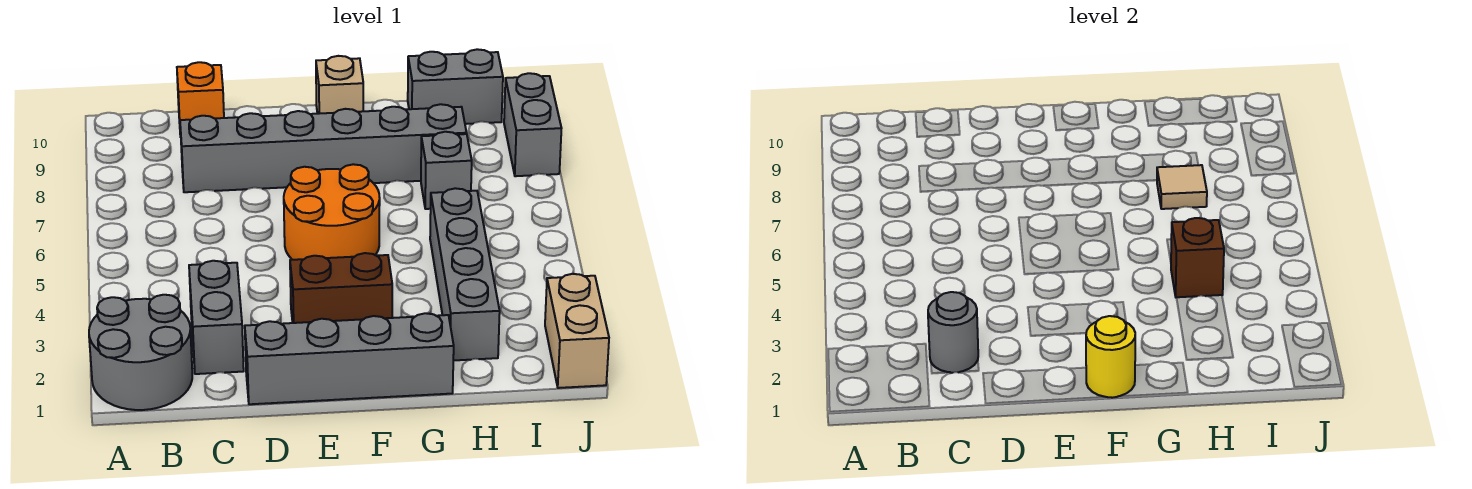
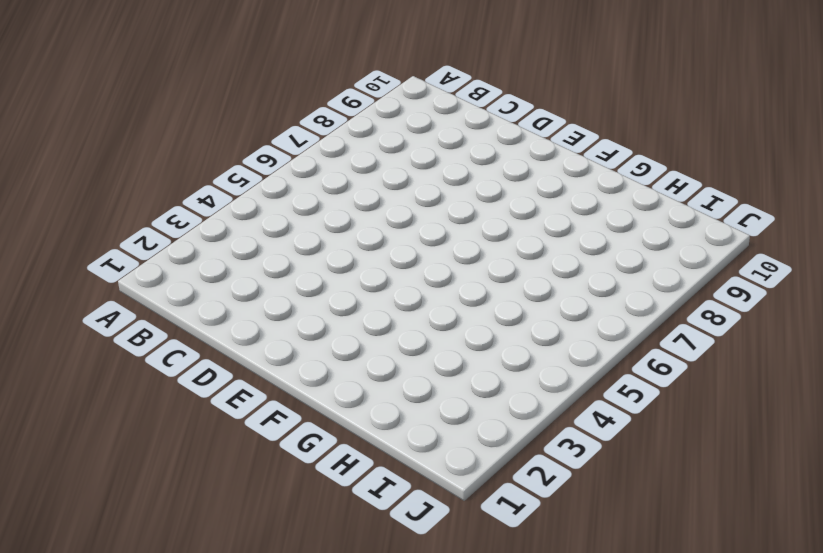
none -> grey 2x2 round brick [89,295,192,410]
none -> grey 1x2 brick [189,261,244,374]
none -> grey 1x6 brick [180,104,467,192]

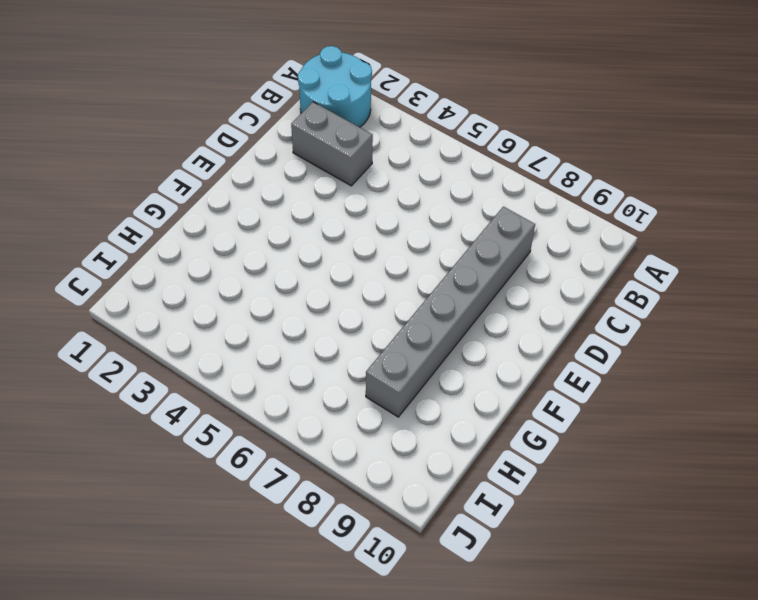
cyan 2x2 round brick [298,46,372,127] -> grey 2x2 round brick [89,295,192,410]
none -> orange 1x1 brick [177,62,224,137]
none -> grey 1x4 brick [245,313,454,404]
none -> brown 1x2 brick [290,253,392,323]

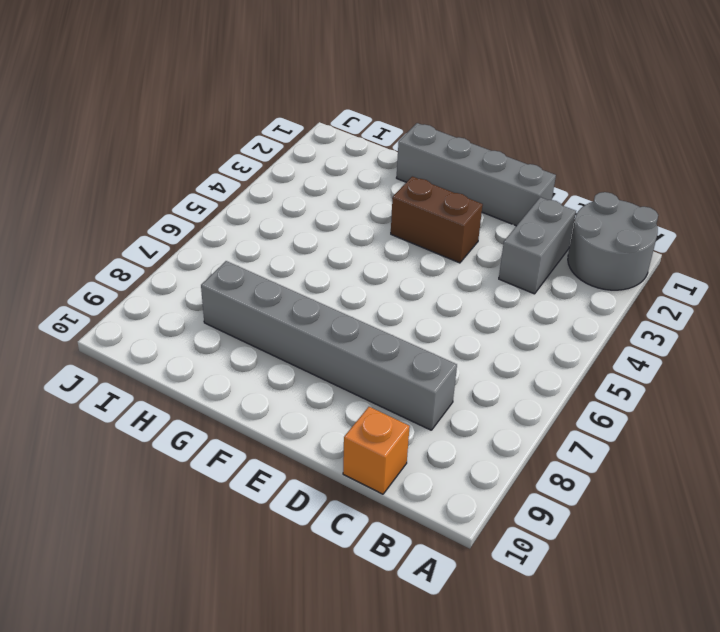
none -> orange 2x2 round brick [284,164,380,260]
none -> tan 1x1 brick [316,56,363,114]
none -> grey 1x4 brick [430,188,500,361]

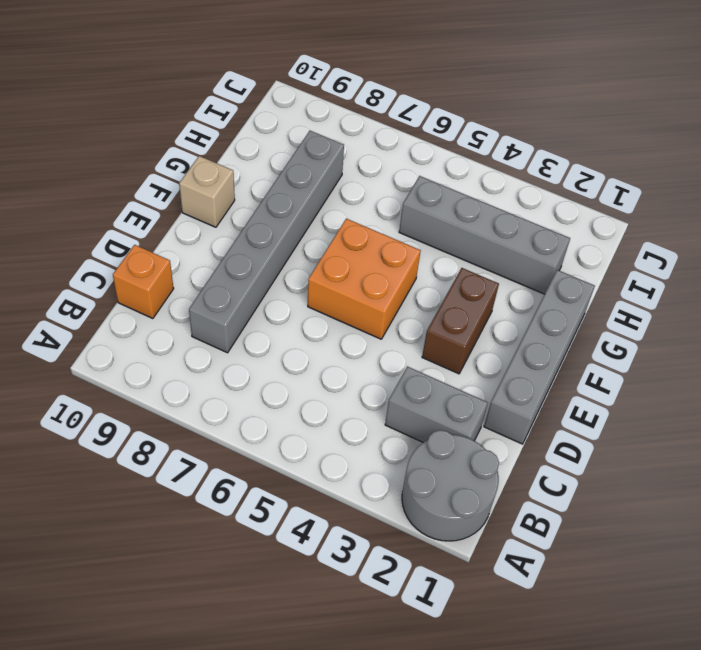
orange 2x2 brick [308,218,421,339] -> orange 2x2 round brick [284,164,380,260]
none -> grey 1x1 brick [421,132,472,209]
none -> grey 1x2 brick [408,49,503,124]
none -> tan 1x2 brick [545,274,609,388]

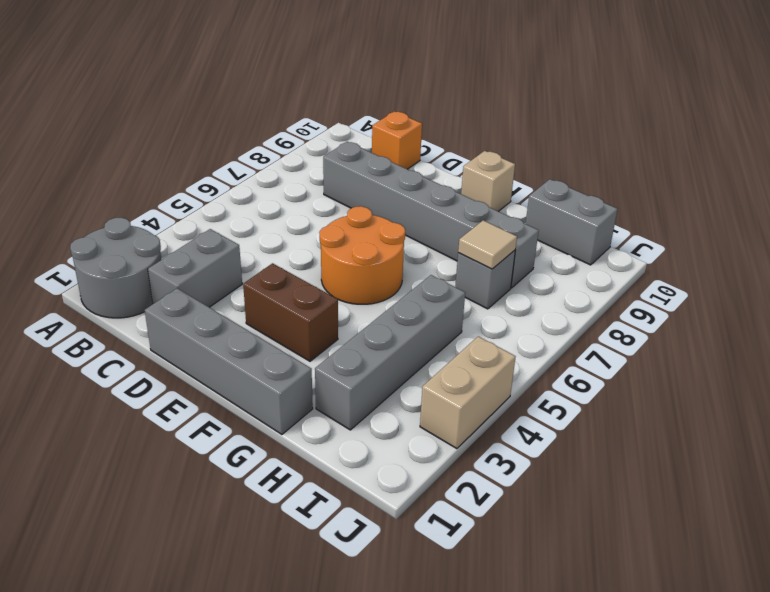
tan 1x2 brick [420,336,516,449] -> tan 1x2 brick moved to [545,274,609,388]
none -> grey 1x2 brick [504,73,561,176]
none -> grey 1x1 round brick [928,292,978,373]
none -> yellow 1x1 round brick [1086,316,1135,398]

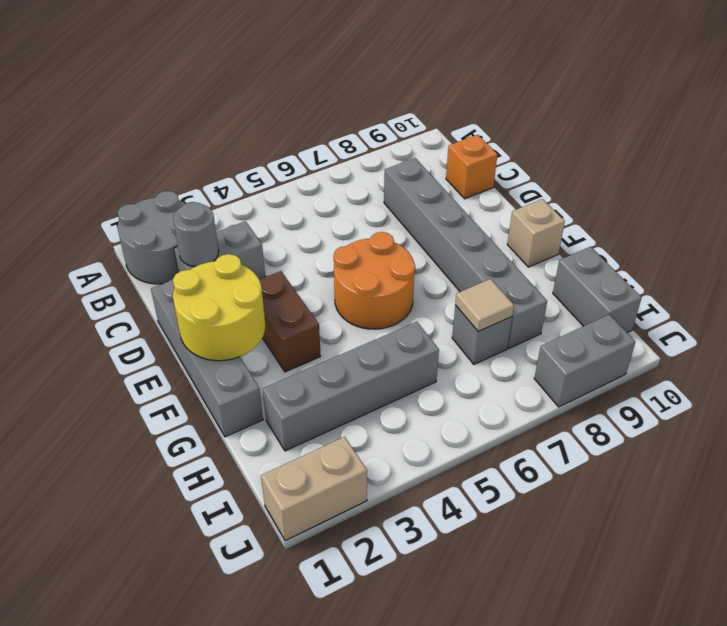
yellow 2x2 round brick [173,254,265,361] -> yellow 1x1 round brick [1086,316,1135,398]
none -> brown 1x1 brick [1171,218,1224,297]

